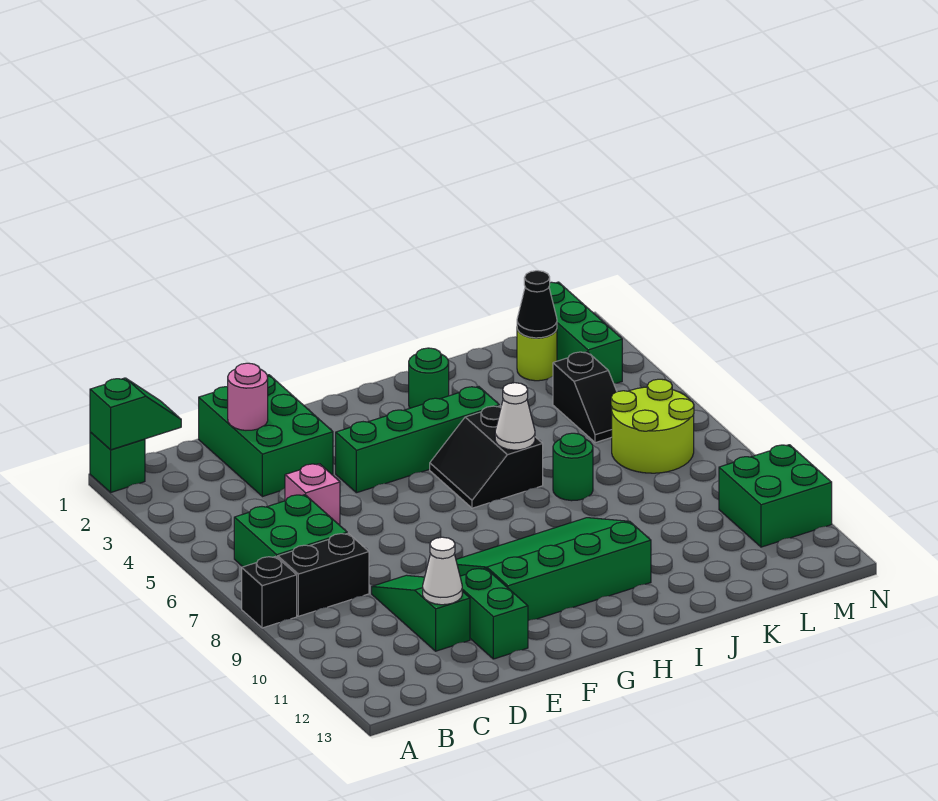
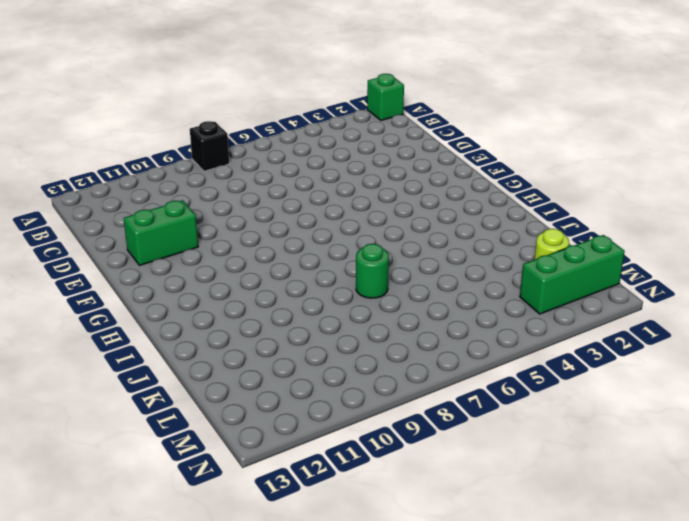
none -> green 2x2 brick [234,495,347,567]
none -> black 1x2 brick [278,533,369,616]
none -> green 2x3 brick [199,375,333,497]

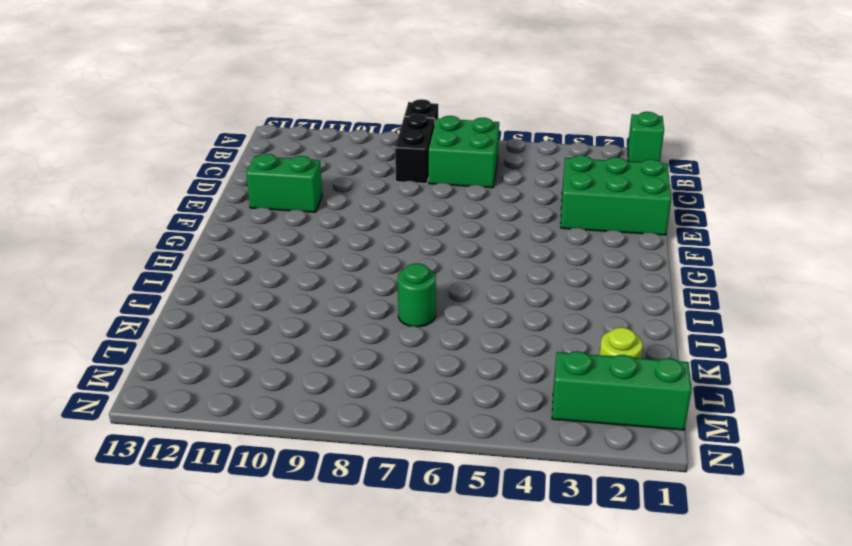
none -> pink 1x1 brick [285,464,340,525]
none -> green 1x3 slope [372,575,470,651]
none -> green 1x4 brick [336,386,499,493]

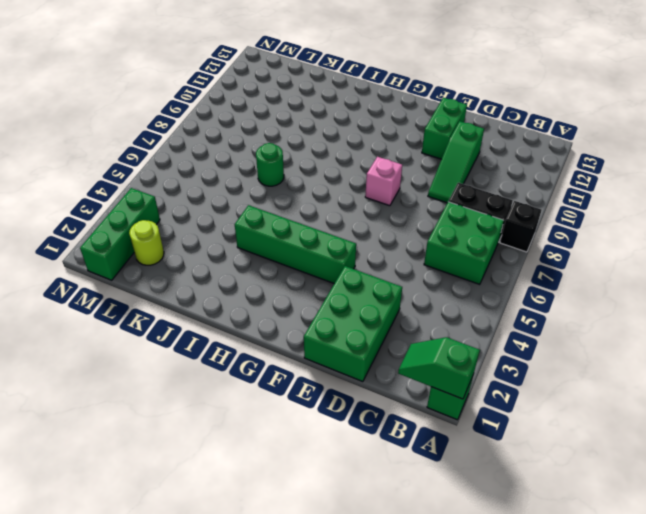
pink 1x1 brick [365,157,402,206] -> pink 1x1 brick moved to [285,464,340,525]
none -> green 3x4 slope [456,518,651,621]
none -> black 2x2 slope [430,406,543,508]
none -> green 1x1 round brick [409,348,449,408]

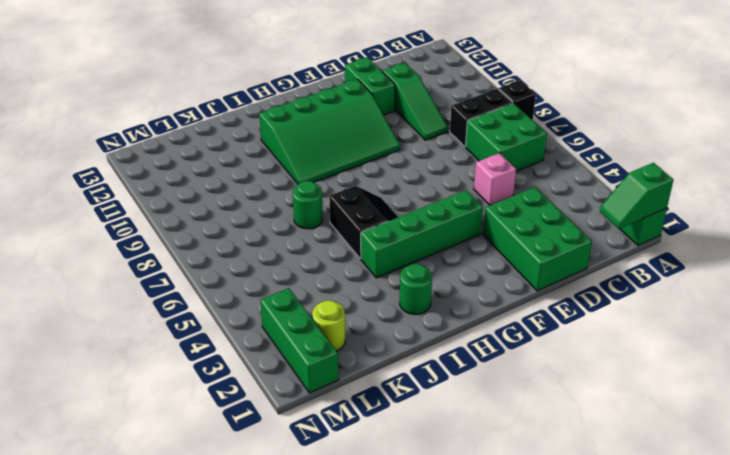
none -> black 1x2 slope [553,352,617,443]
none -> lime 2x2 round brick [611,379,694,473]
none -> green 2x2 brick [719,445,832,547]

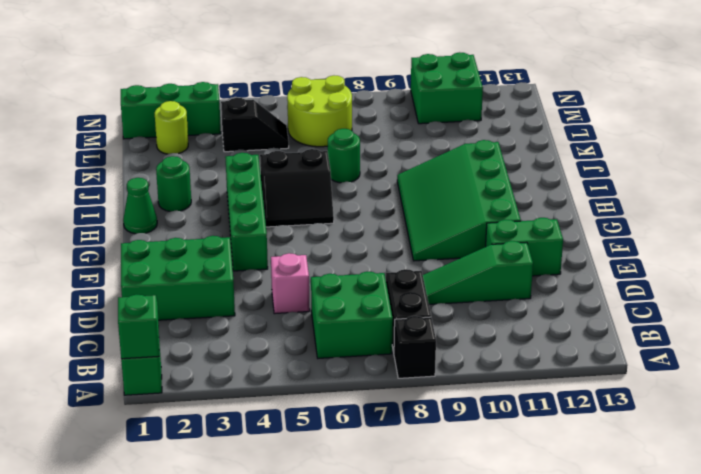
green 1x1 cone [123,178,157,234] -> none
none -> pink 1x1 round brick [228,363,268,430]
none -> white 1x1 cone [423,537,462,605]
none -> white 1x1 cone [495,383,535,450]

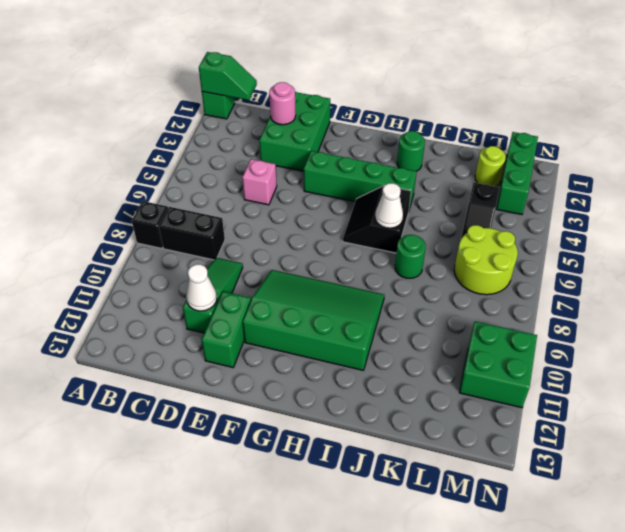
none -> green 2x2 brick [234,495,347,567]
none -> black 1x1 cone [517,271,557,338]

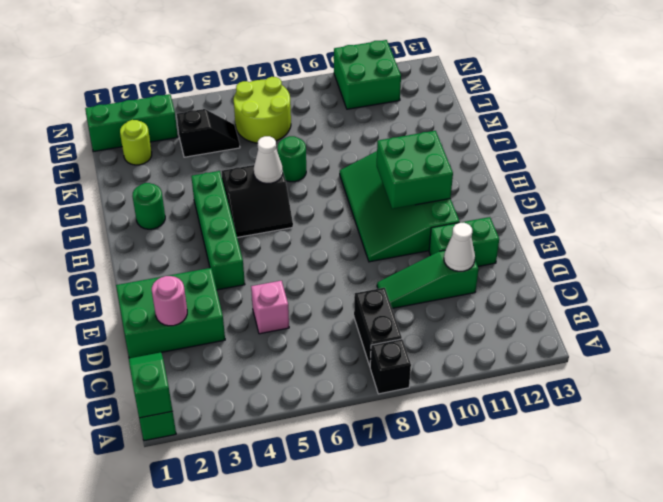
green 2x2 brick [377,131,453,209] -> green 2x2 brick moved to [234,495,347,567]
none -> black 1x1 cone [517,271,557,338]

